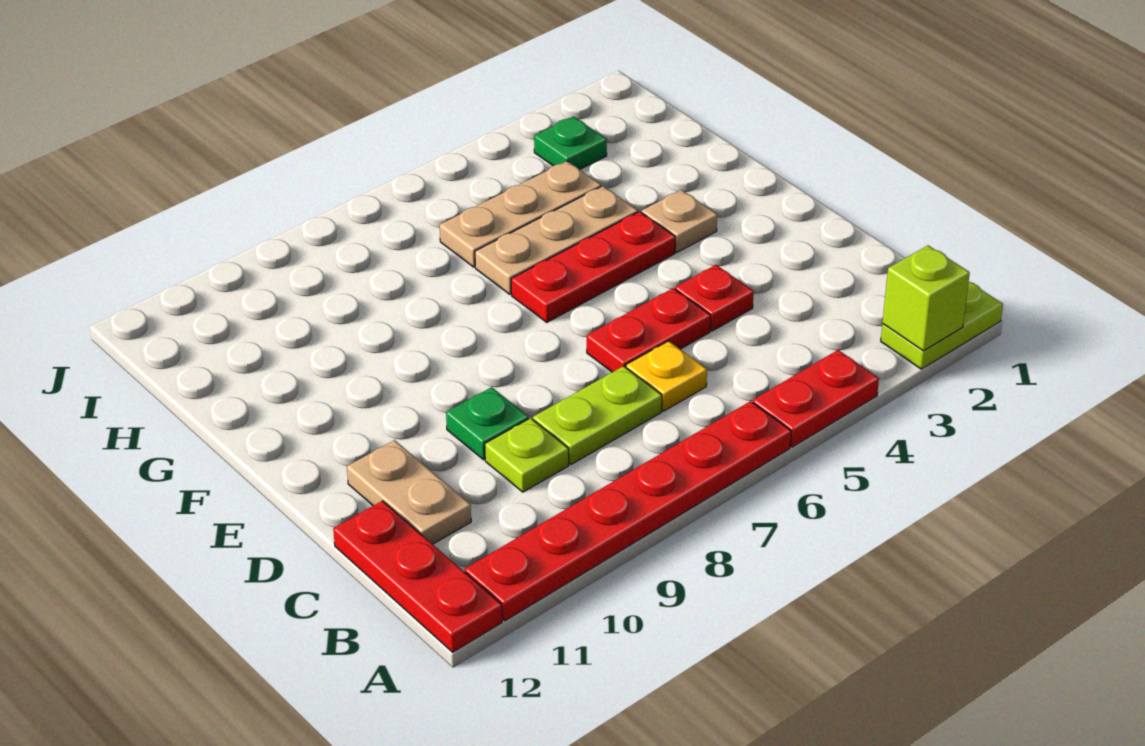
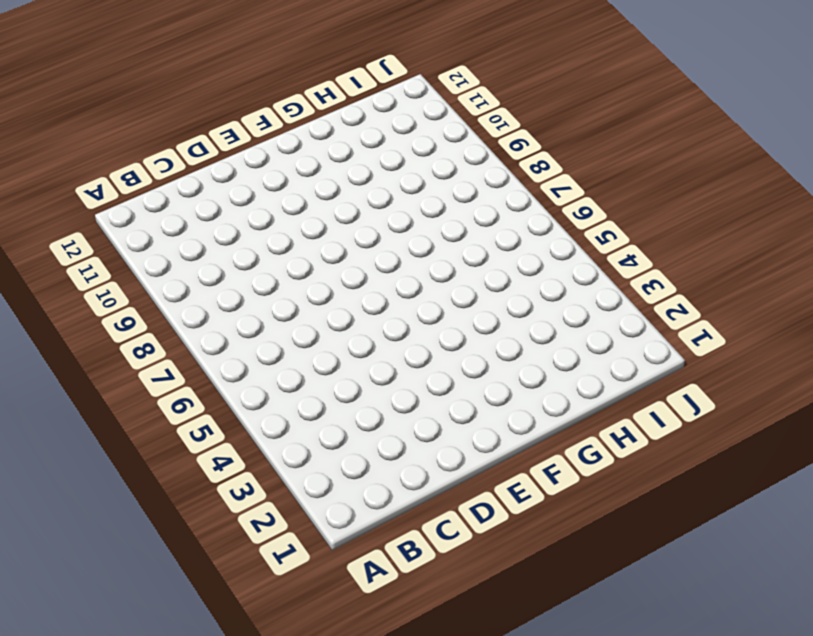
none -> lime 1x2 plate [881,282,1003,369]
none -> red 1x2 plate [753,350,879,447]
none -> red 1x6 plate [465,401,791,621]

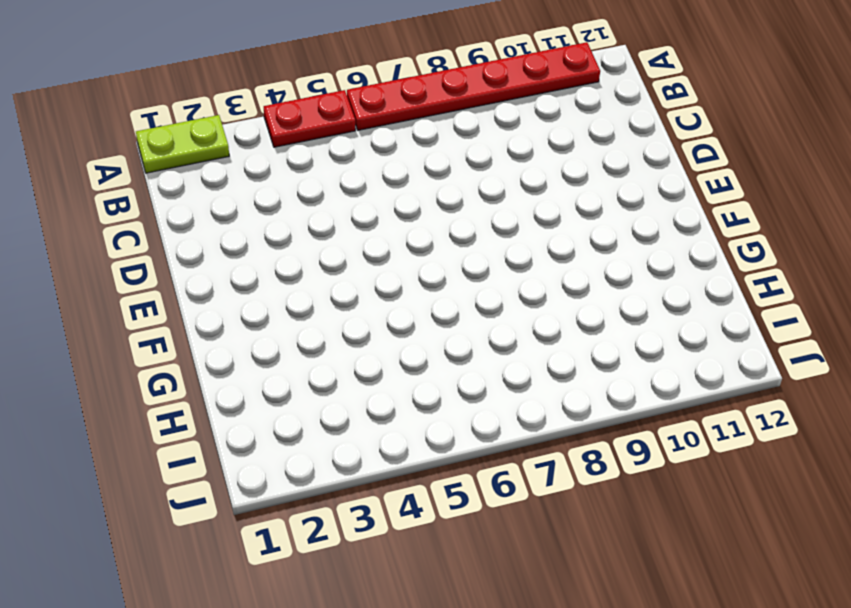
none -> red 1x3 plate [333,501,502,652]
none -> yellow 1x1 plate [626,341,707,411]
none -> lime 1x2 plate [533,366,662,464]

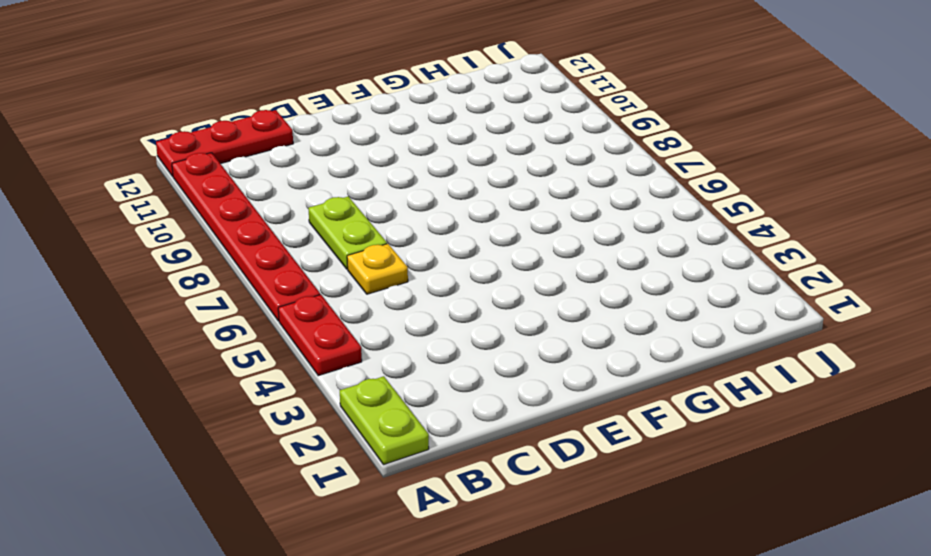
none -> lime 1x1 plate [485,418,569,492]
none -> tan 1x2 plate [347,440,471,544]
none -> red 1x1 plate [675,265,754,331]

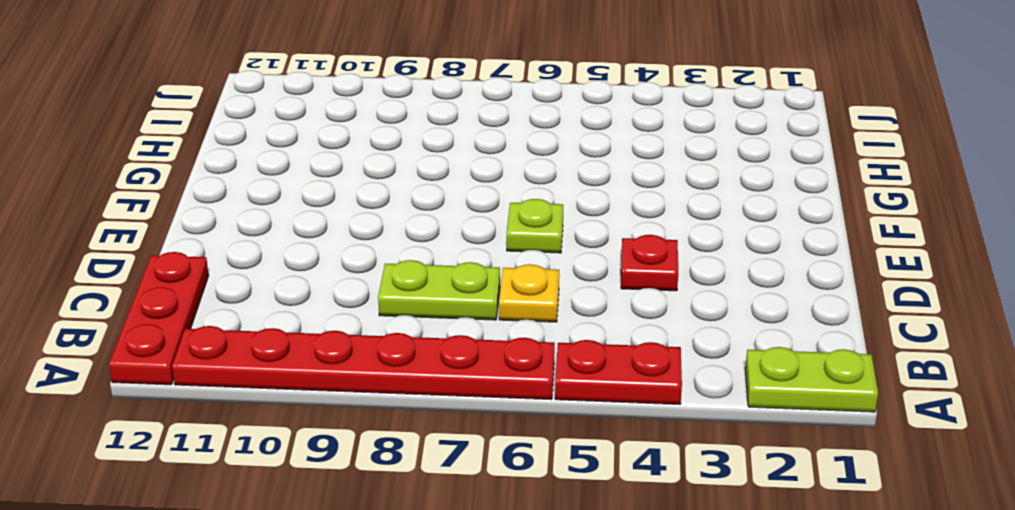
lime 1x1 plate [507,199,563,253] -> lime 1x1 plate moved to [485,418,569,492]
none -> tan 1x2 plate [347,440,471,544]
none -> red 1x2 plate [587,288,711,372]
none -> green 1x1 plate [446,387,529,460]

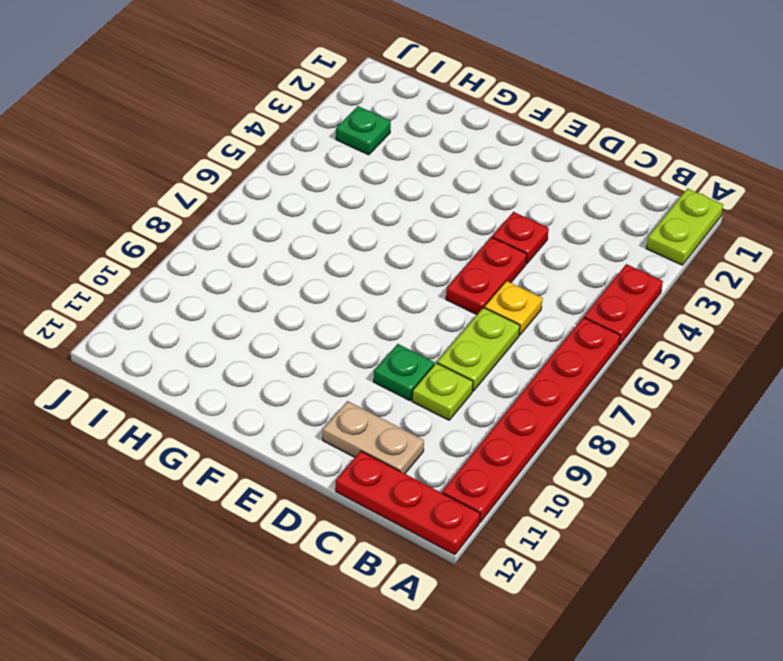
none -> tan 1x1 plate [642,190,717,252]
none -> red 1x3 plate [511,212,675,322]
none -> tan 1x3 plate [475,186,638,294]

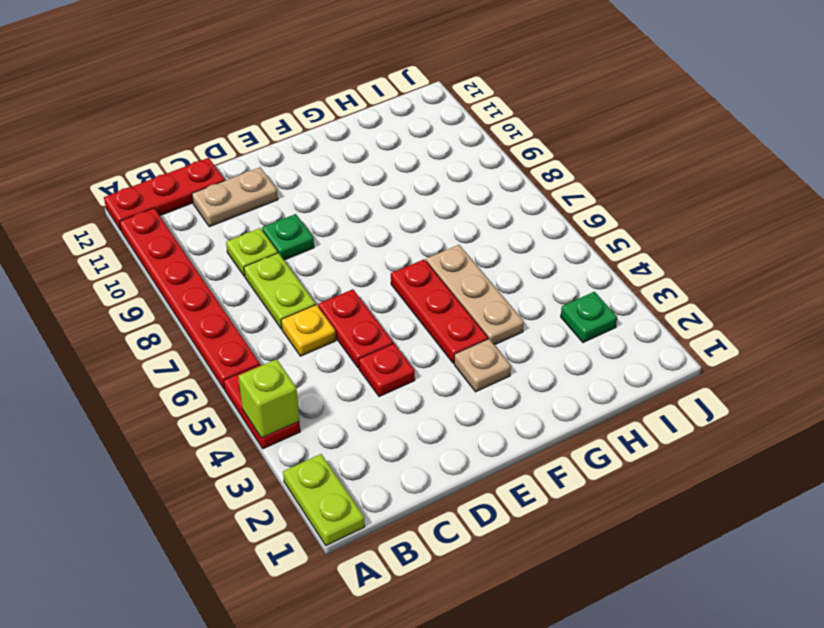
lime 1x1 brick [238,359,299,438] -> lime 1x1 brick moved to [883,245,970,351]
none -> tan 1x3 plate [440,161,601,267]

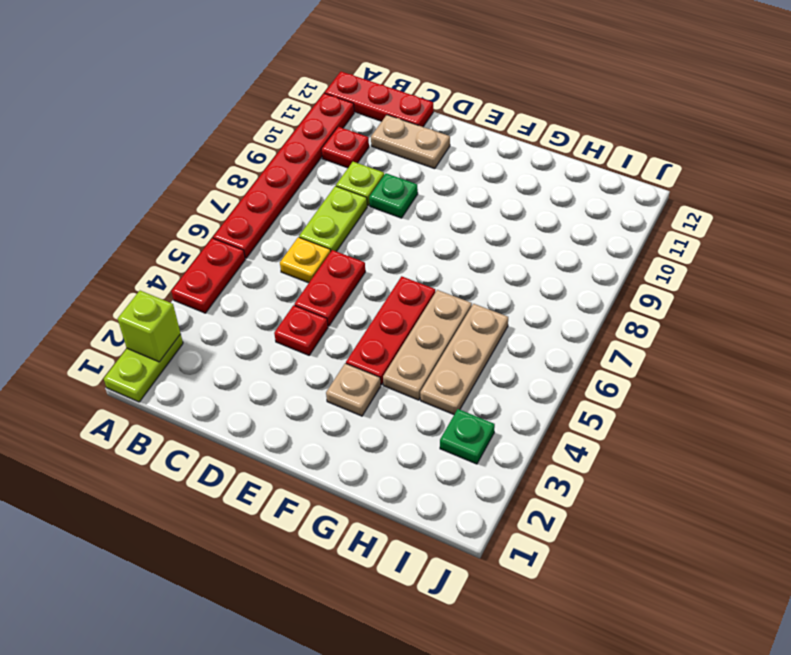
red 1x1 plate [321,127,369,168] -> none

